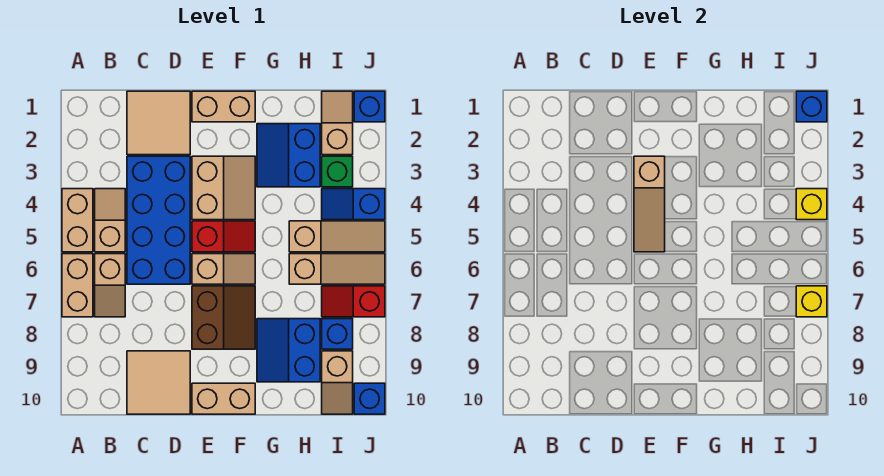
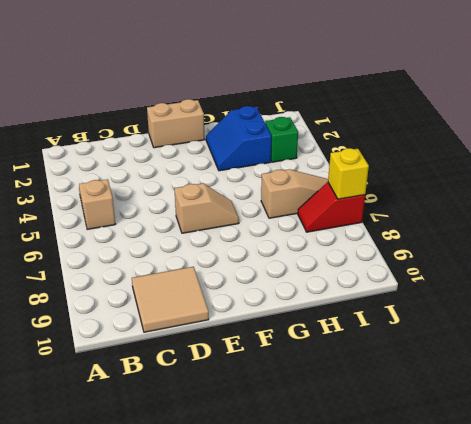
none -> tan 1x2 brick [62,189,93,252]
none -> tan 1x2 brick [62,254,93,317]
none -> tan 1x2 slope [95,254,125,317]

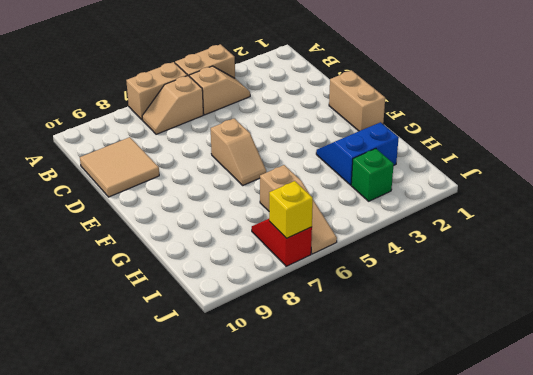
none -> tan 2x2 tile [127,91,190,155]
none -> blue 2x4 brick [127,156,190,284]
none -> tan 2x2 slope [192,156,255,220]

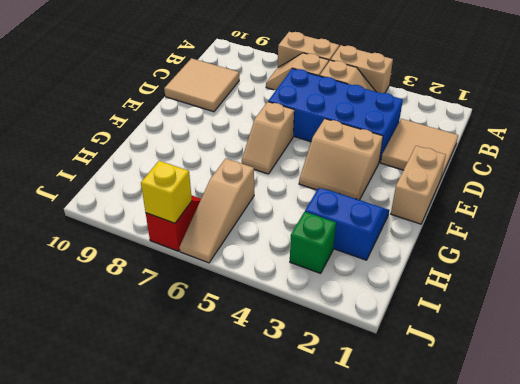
none -> red 1x2 slope [192,221,255,252]
none -> brown 2x2 slope [192,286,255,349]
none -> tan 1x2 brick [192,383,255,414]

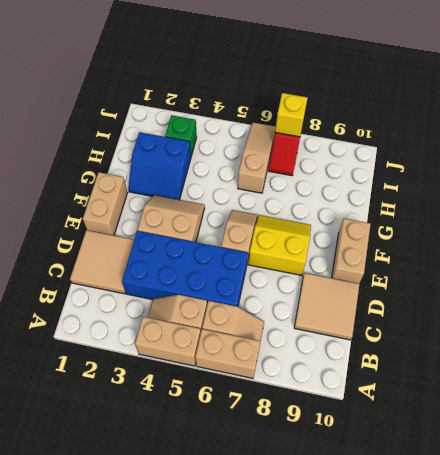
yellow 2x2 slope [248,215,311,275] -> brown 2x2 slope [192,286,255,349]
none -> red 1x2 slope [192,221,255,252]
none -> blue 2x2 slope [257,319,320,382]
none -> tan 1x3 slope [289,221,385,252]

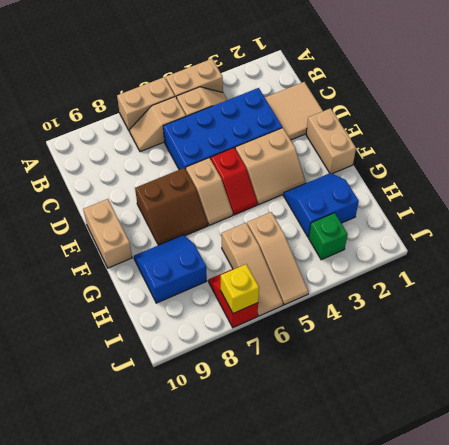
none -> tan 2x2 tile [127,351,190,414]
none -> tan 1x2 slope [322,91,353,155]
none -> blue 1x2 slope [322,189,385,220]

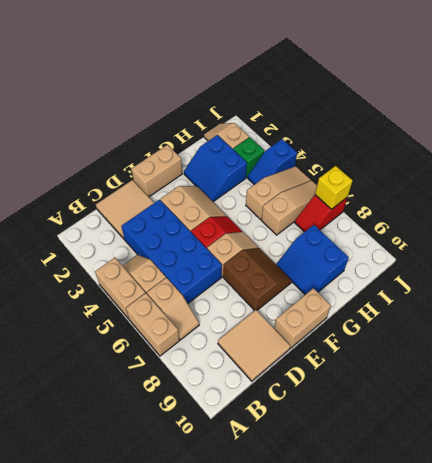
none -> blue 1x1 brick [322,319,353,349]
none -> tan 1x2 slope [322,351,353,414]
none -> blue 1x1 brick [354,91,385,122]

